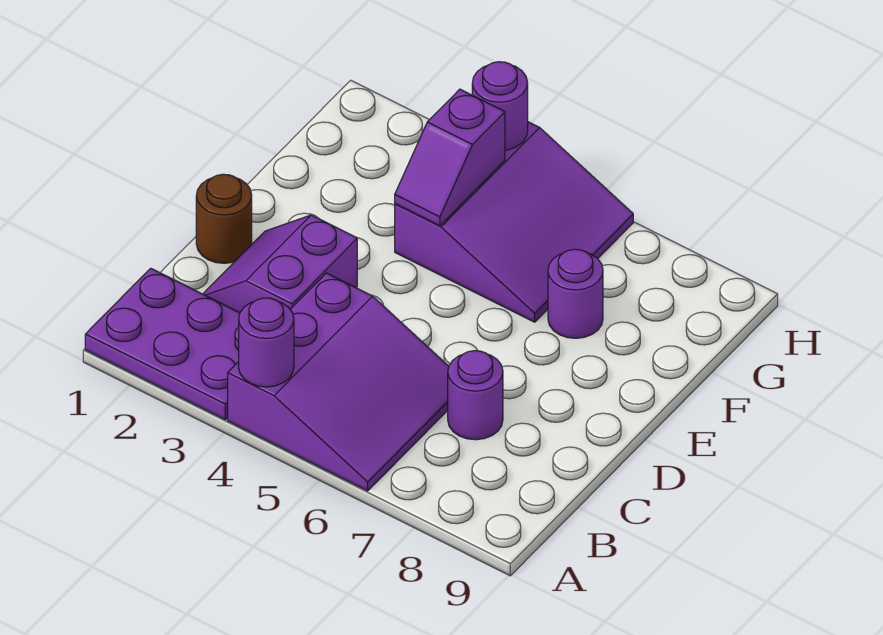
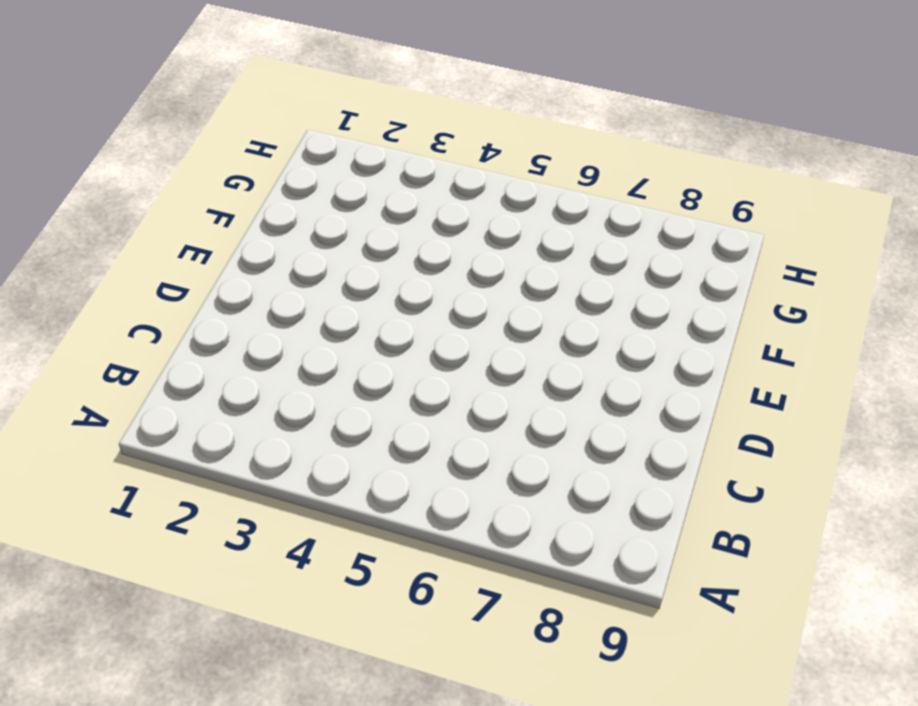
none -> purple 2x3 plate [85,268,240,420]
none -> purple 3x3 slope [228,273,449,491]

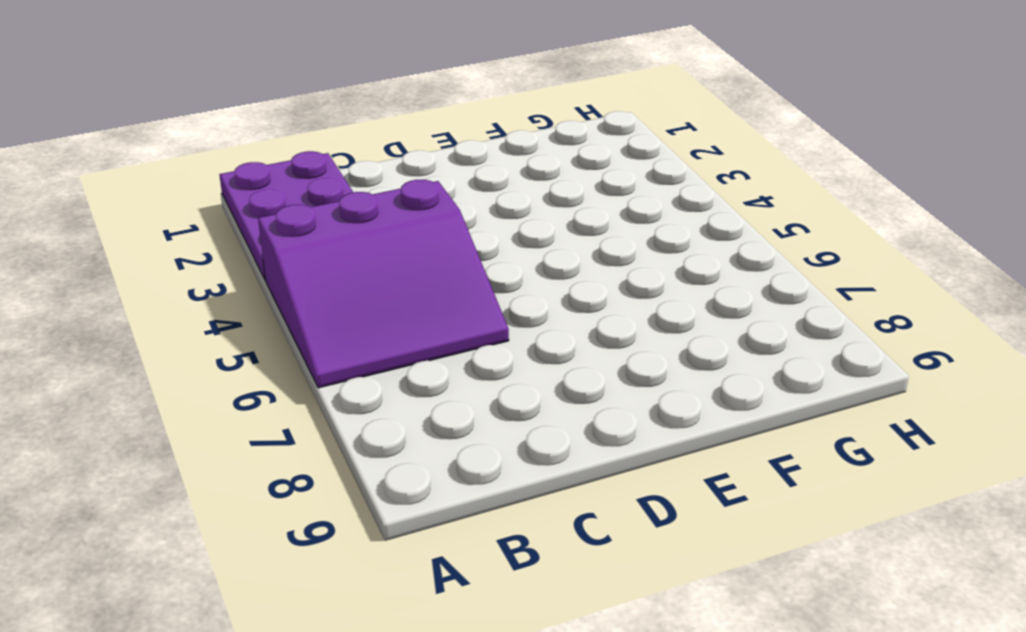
none -> purple 2x2 slope [203,215,357,313]
none -> purple 1x1 round brick [448,351,503,440]

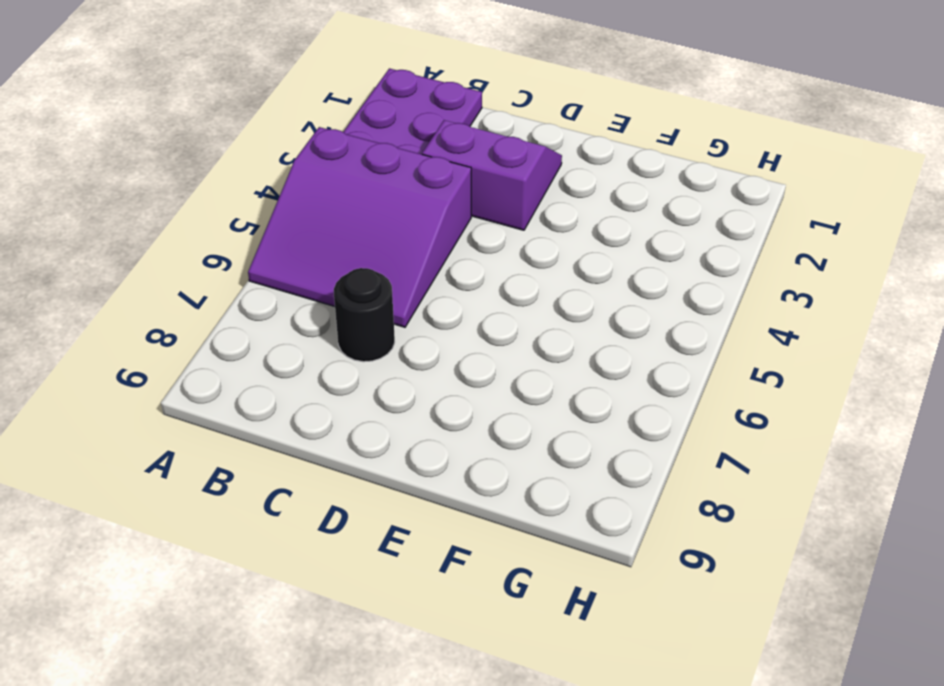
black 1x1 round brick [334,268,395,362] -> purple 1x1 round brick [448,351,503,440]
none -> brown 1x1 round brick [196,174,252,263]
none -> purple 3x3 slope [395,122,633,322]

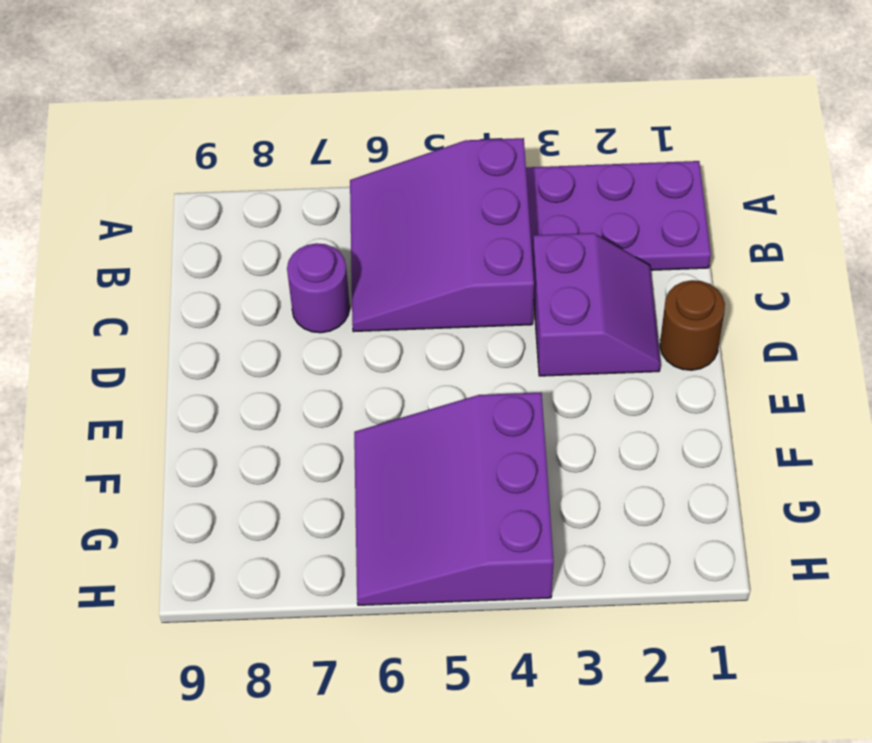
none -> purple 1x1 round brick [548,249,603,338]
none -> purple 1x1 round brick [239,298,294,387]

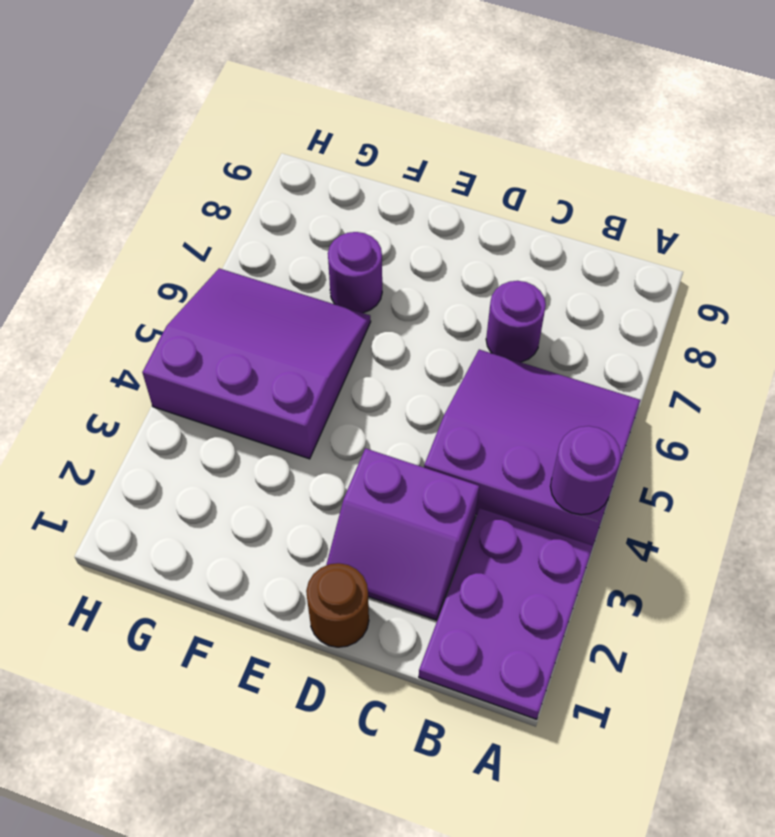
none -> purple 1x2 slope [395,89,505,226]
none -> purple 1x1 round brick [472,62,528,150]

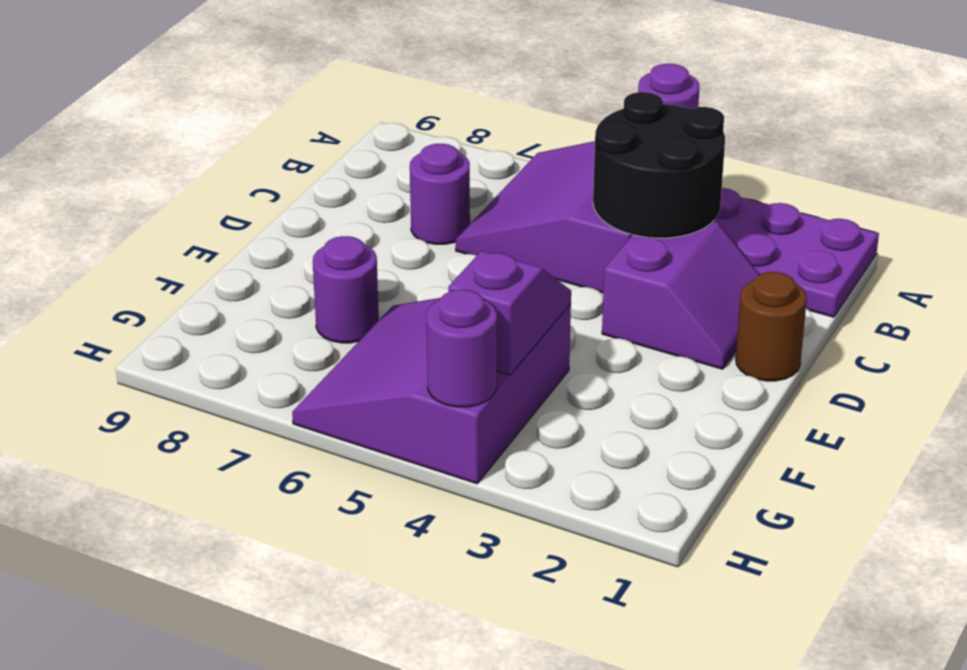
black 2x2 round brick [593,92,725,238] -> none

